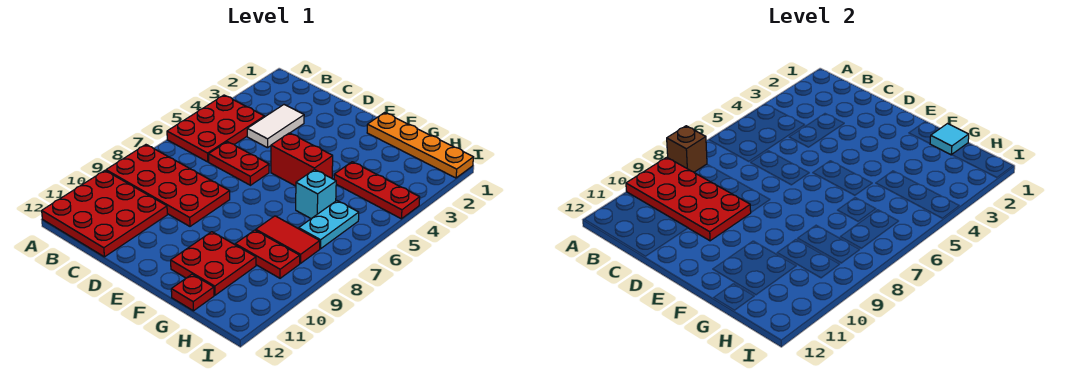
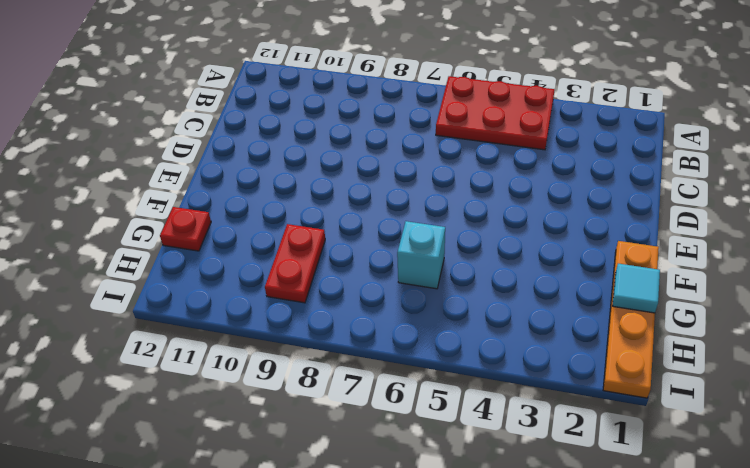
none -> red 2x4 plate [106,145,230,226]
none -> red 3x3 plate [42,171,167,257]
none -> white 1x2 tile [247,105,304,148]

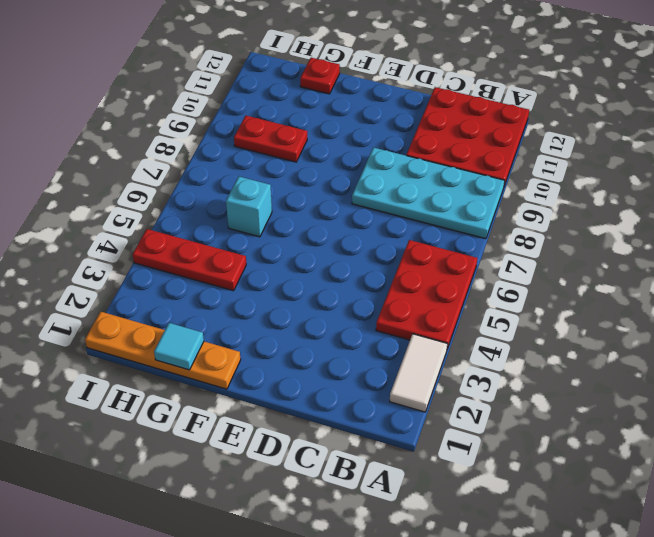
white 1x2 tile [390,334,447,412] -> white 1x2 tile moved to [247,105,304,148]
cyan 2x4 plate [352,147,505,239] -> red 2x4 plate [106,145,230,226]
none -> red 1x2 plate [209,142,269,185]
none -> red 1x2 brick [271,133,333,186]
none -> red 2x2 plate [171,232,256,295]

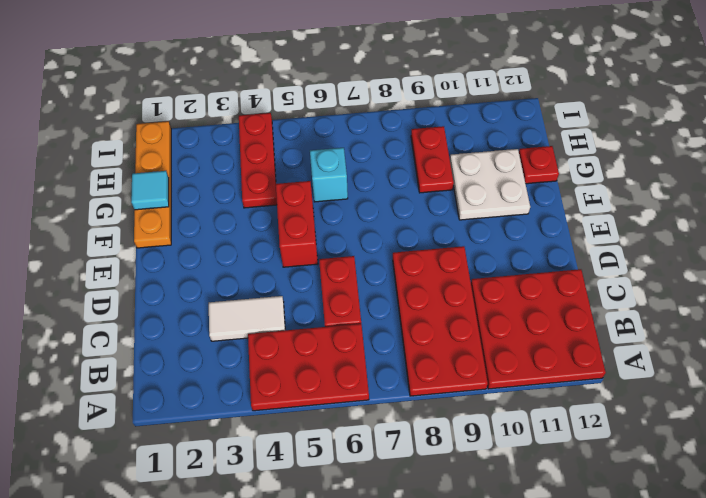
white 2x2 plate [450,149,530,220] -> red 2x2 plate [171,232,256,295]
none -> red 1x2 tile [256,216,320,263]
none -> cyan 1x2 plate [299,201,359,249]
none -> brown 1x1 brick [667,126,707,172]

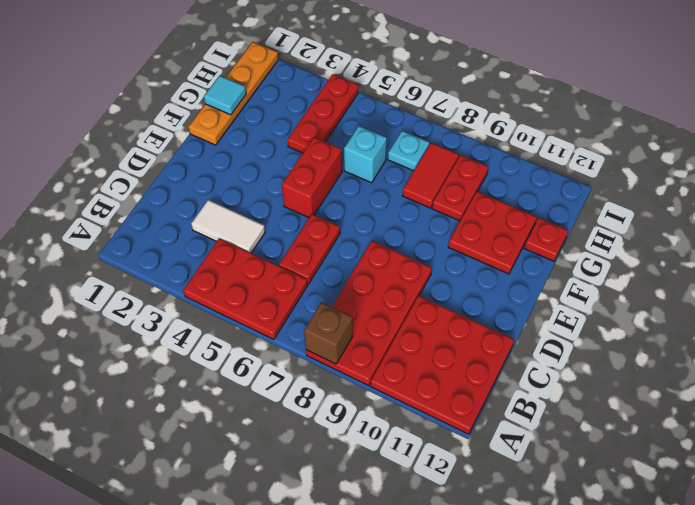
cyan 1x1 plate [388,131,429,171] -> cyan 1x2 plate [299,201,359,249]
none -> red 2x4 plate [626,157,751,241]

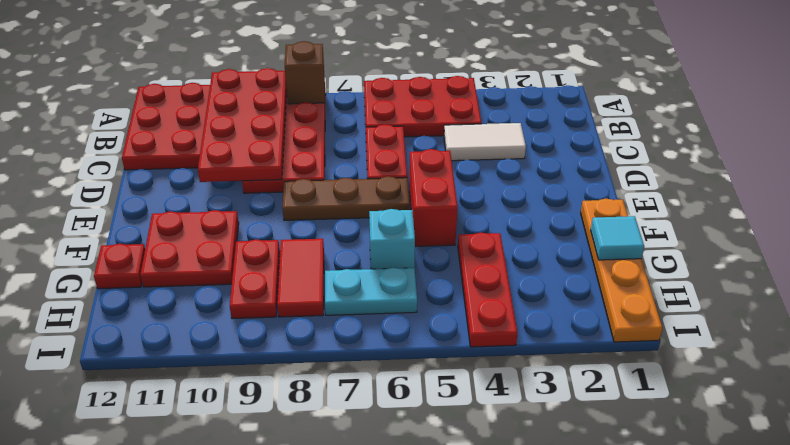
brown 1x3 plate [282,176,410,220] -> none

